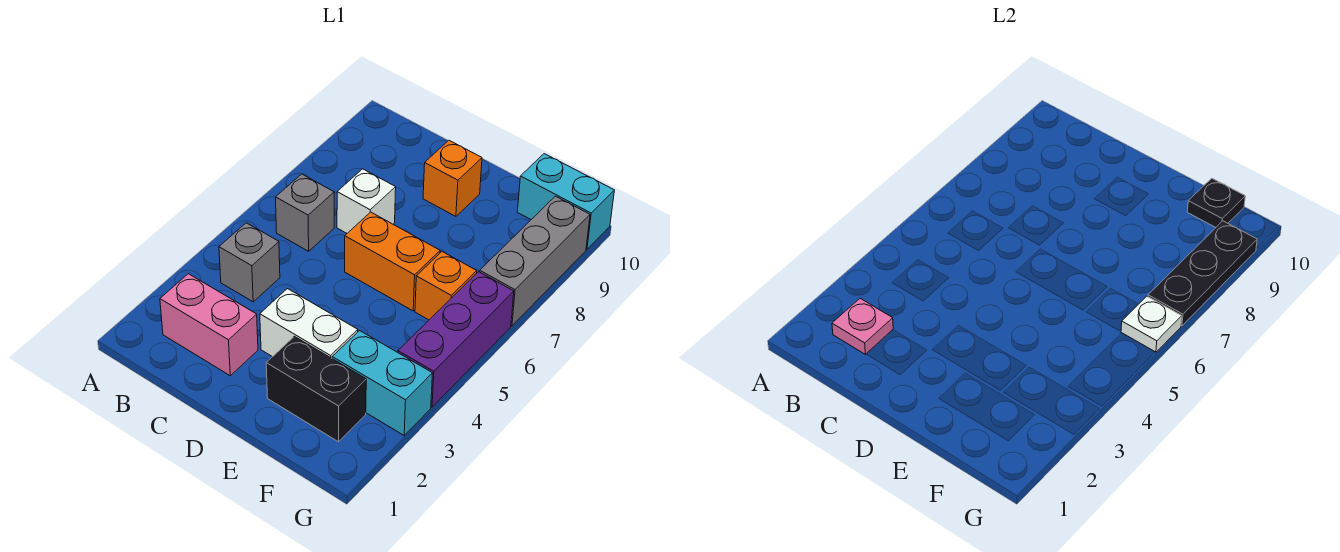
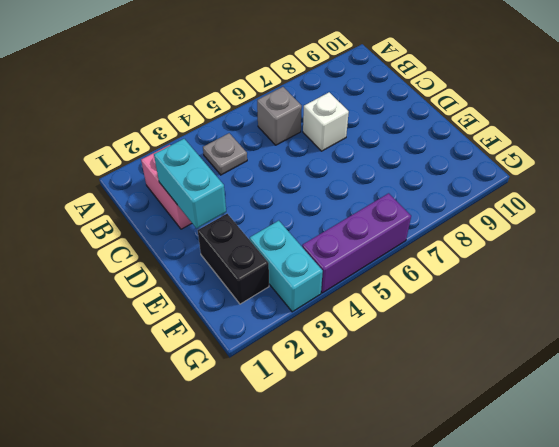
grey 1x1 plate [203,133,247,175] -> grey 1x1 brick [219,223,280,302]
cyan 1x2 brick [154,139,226,228] -> cyan 1x2 brick moved to [517,154,614,249]
none -> white 1x2 brick [260,289,358,358]
none -> orange 1x2 brick [345,212,440,311]
none -> orange 1x1 brick [423,140,482,216]

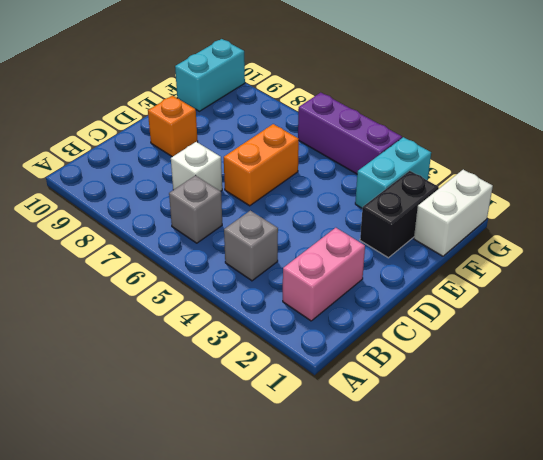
white 1x2 brick [414,170,493,256] -> white 1x2 brick moved to [260,289,358,358]
none -> orange 1x1 brick [415,252,477,320]
none -> grey 1x3 brick [480,196,590,326]
none -> pink 1x1 plate [832,298,893,354]

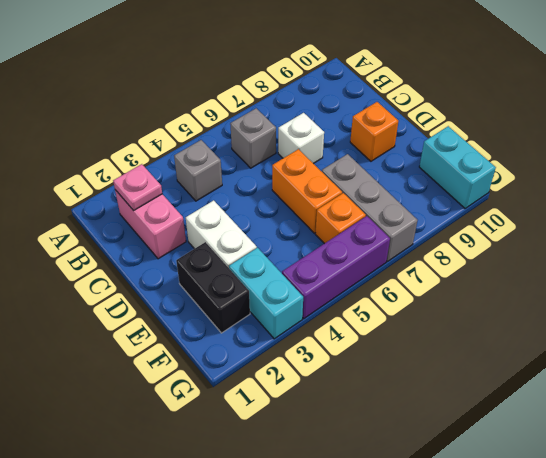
grey 1x3 brick [322,154,418,261] -> grey 1x3 brick turned to [480,196,590,326]
none -> black 1x1 plate [1187,178,1245,227]
none -> white 1x1 plate [1121,296,1182,352]
none -> black 1x3 plate [1148,221,1257,326]

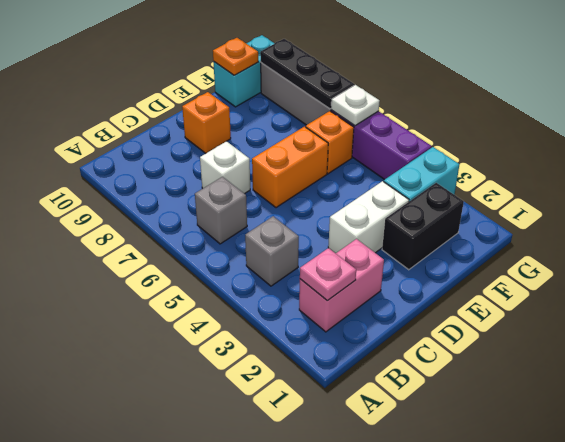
orange 1x1 plate [213,38,258,75] -> black 1x1 plate [1187,178,1245,227]

